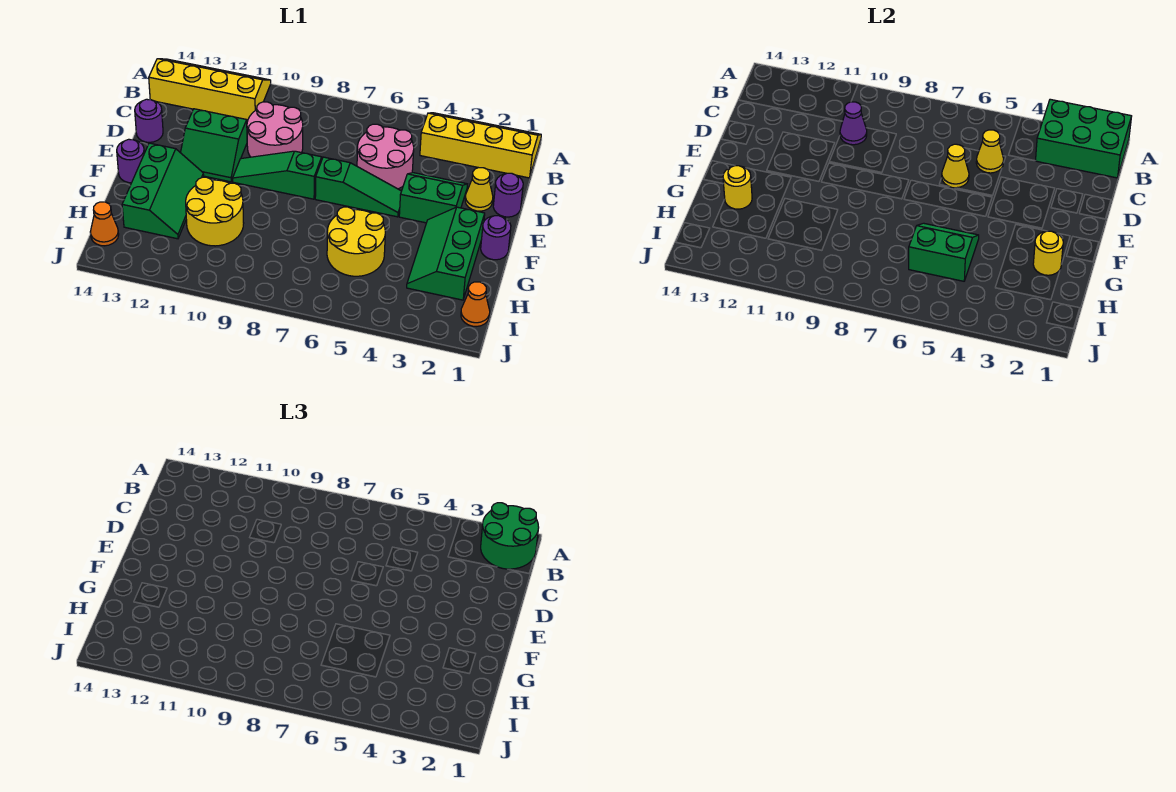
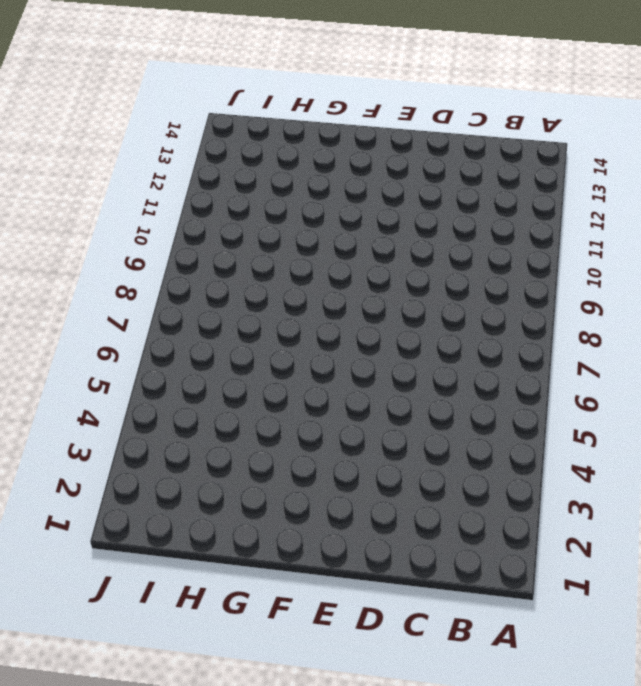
none -> yellow 2x4 slope [420,113,541,178]
none -> yellow 2x4 slope [149,59,271,120]
none -> pink 2x2 round brick [357,124,414,189]

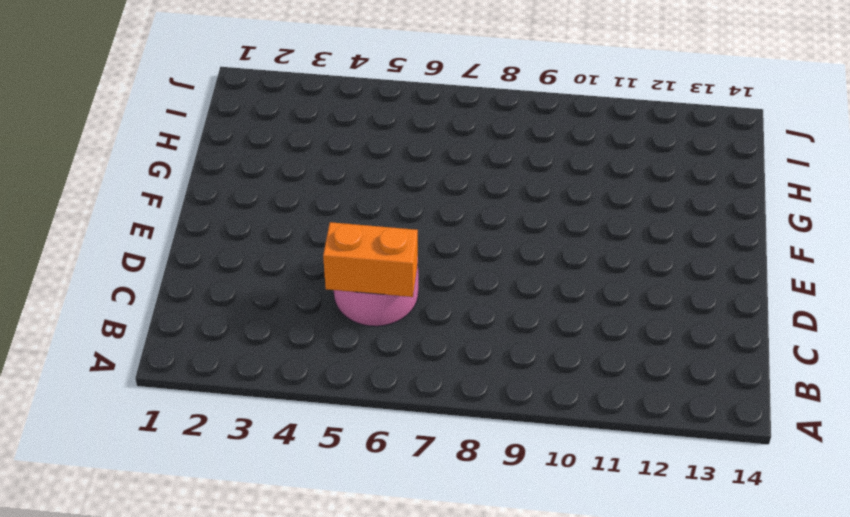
orange 1x2 brick [323,222,418,297] -> yellow 1x1 cone [976,130,1004,173]
none -> yellow 2x4 slope [420,113,541,178]
none -> yellow 2x4 slope [149,59,271,120]
none -> pink 2x2 round brick [247,102,303,157]

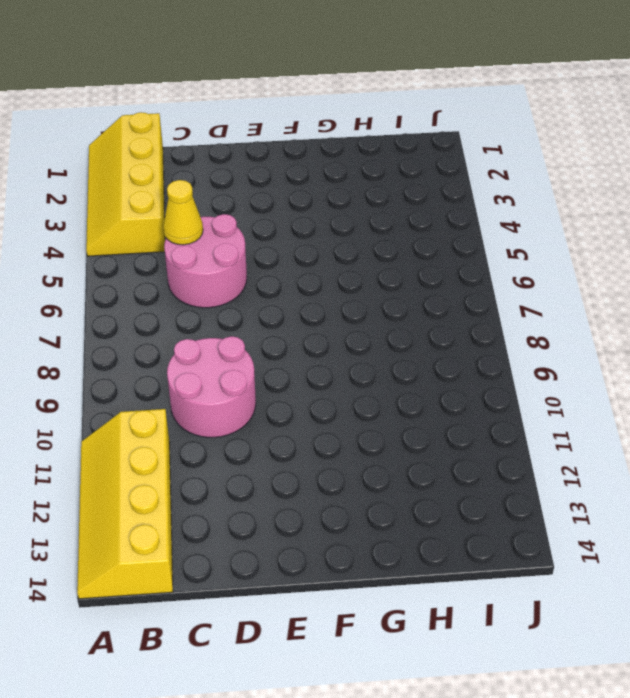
none -> purple 1x1 round brick [493,173,523,217]
none -> yellow 1x1 cone [465,168,493,211]
none -> green 2x2 slope [399,173,467,223]

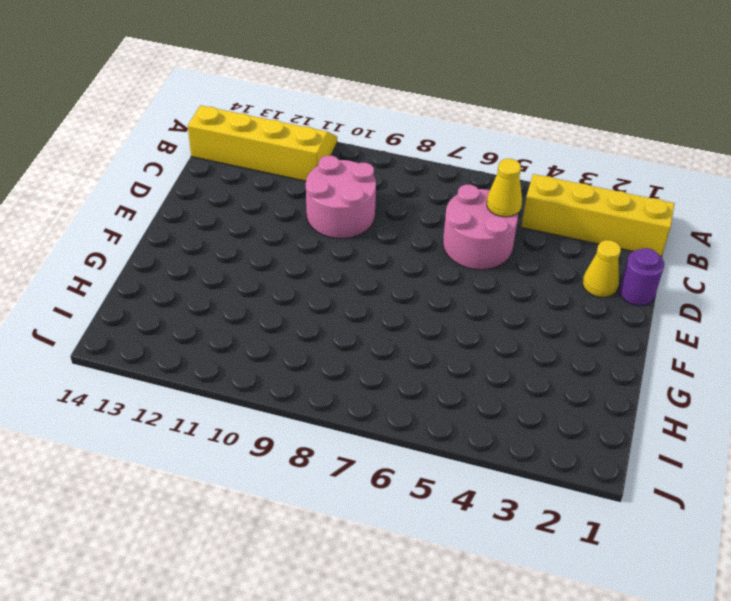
none -> green 2x2 slope [399,173,467,223]
none -> green 2x2 slope [181,109,247,182]
none -> purple 1x1 round brick [135,99,163,142]

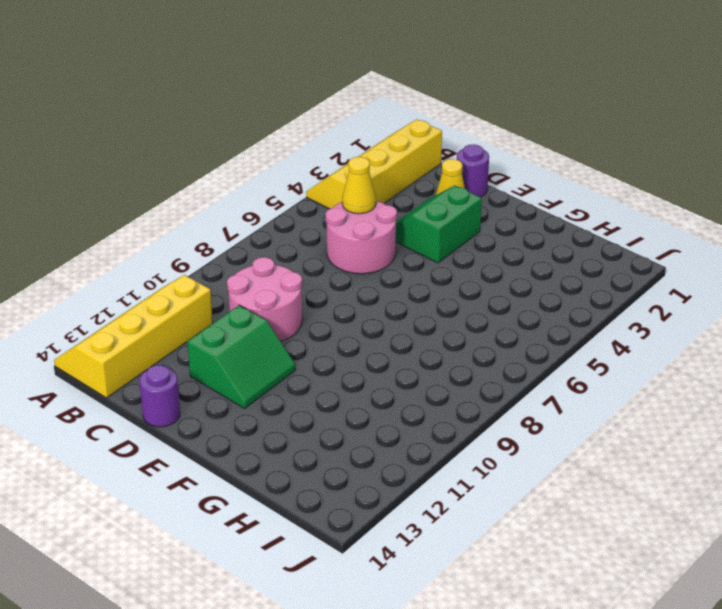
none -> green 1x3 slope [315,157,401,217]
none -> green 1x3 slope [233,151,322,199]
none -> purple 1x1 round brick [481,216,511,260]

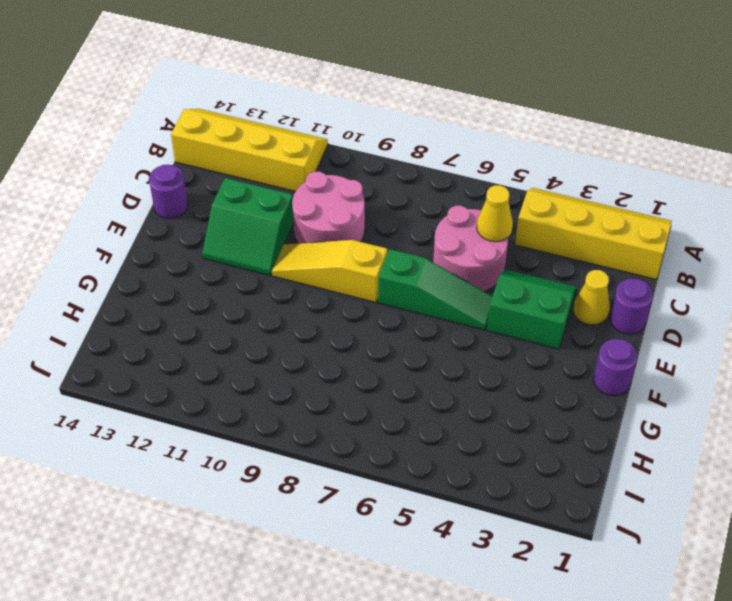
yellow 1x3 slope [272,240,387,302] -> green 1x3 slope [233,151,322,199]
none -> green 2x3 slope [407,207,485,300]
none -> green 2x3 slope [122,143,204,239]
none -> purple 1x1 round brick [117,139,144,183]

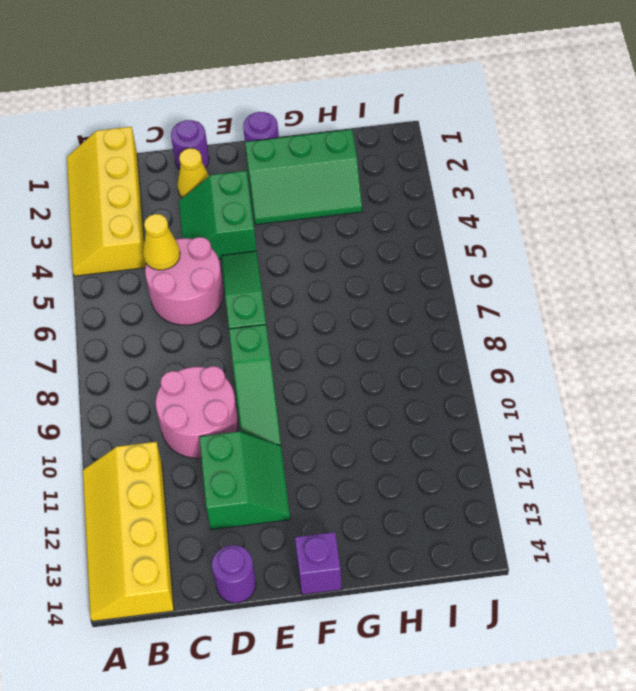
purple 1x1 brick [295,532,342,595] -> purple 1x1 round brick [117,139,144,183]
none -> green 2x3 slope [122,143,204,239]
none -> yellow 2x2 round brick [327,207,385,276]
none -> yellow 2x2 round brick [186,177,244,246]

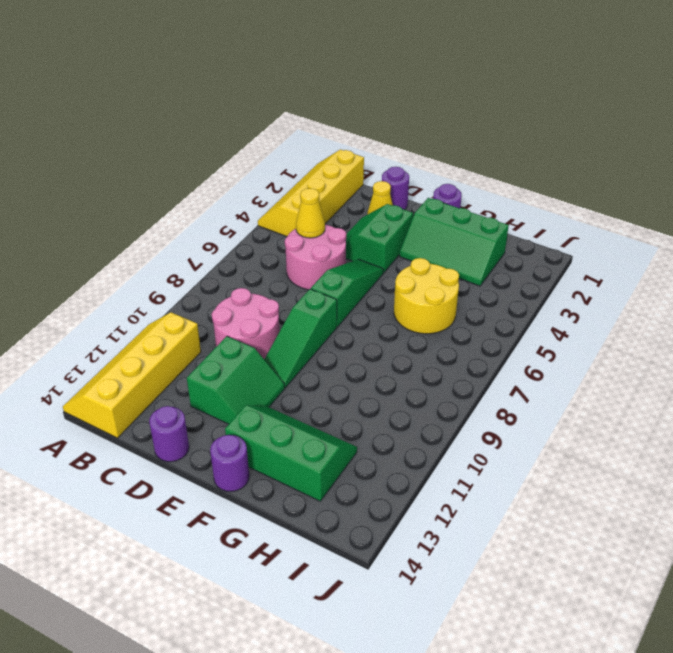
none -> yellow 2x2 round brick [186,177,244,246]
none -> orange 1x1 cone [461,282,490,327]
none -> orange 1x1 cone [90,202,119,246]

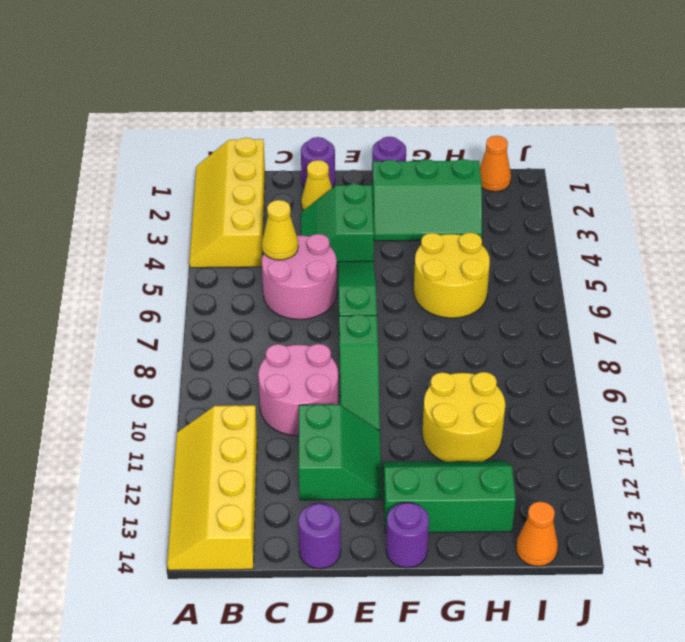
none -> green 2x3 brick [1036,99,1132,178]
none -> purple 1x1 cone [840,102,867,145]
none -> yellow 1x1 cone [942,144,969,188]

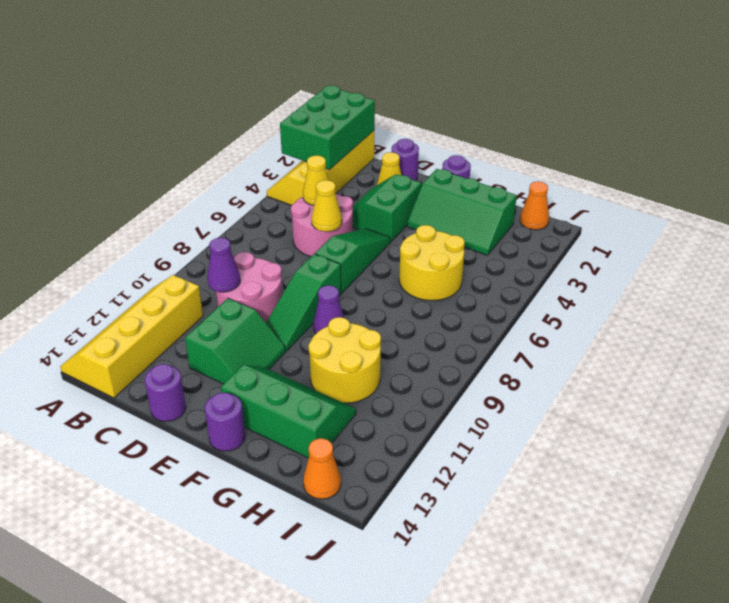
purple 1x1 cone [313,285,344,333] -> none
none -> yellow 1x1 round brick [1033,231,1063,275]
none -> green 2x2 slope [909,223,979,281]
none -> yellow 1x1 round brick [723,166,752,209]

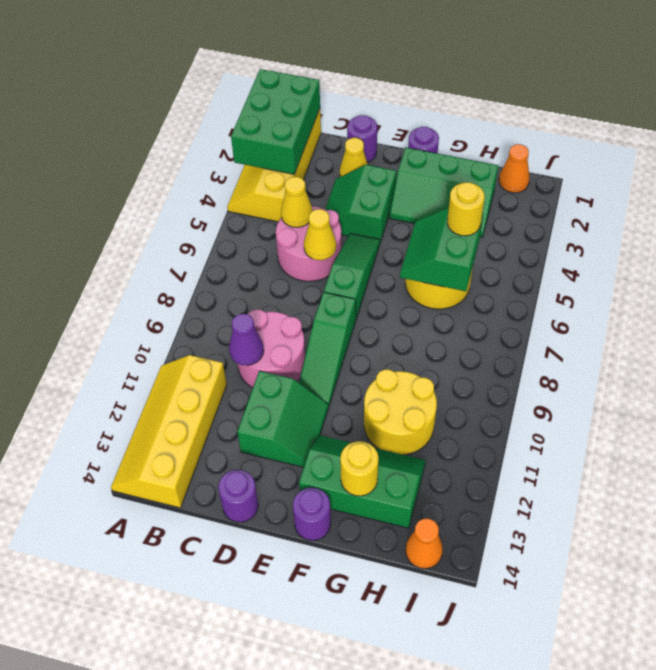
yellow 1x1 round brick [447,183,485,236] -> yellow 1x1 round brick moved to [1033,231,1063,275]
none -> green 2x2 round brick [481,503,539,569]

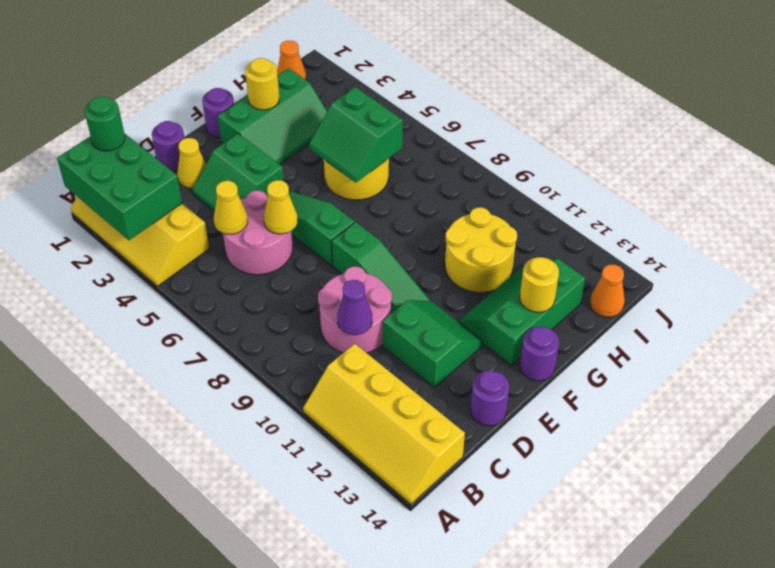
green 1x1 round brick [84,97,125,151] -> green 2x2 round brick [481,503,539,569]

